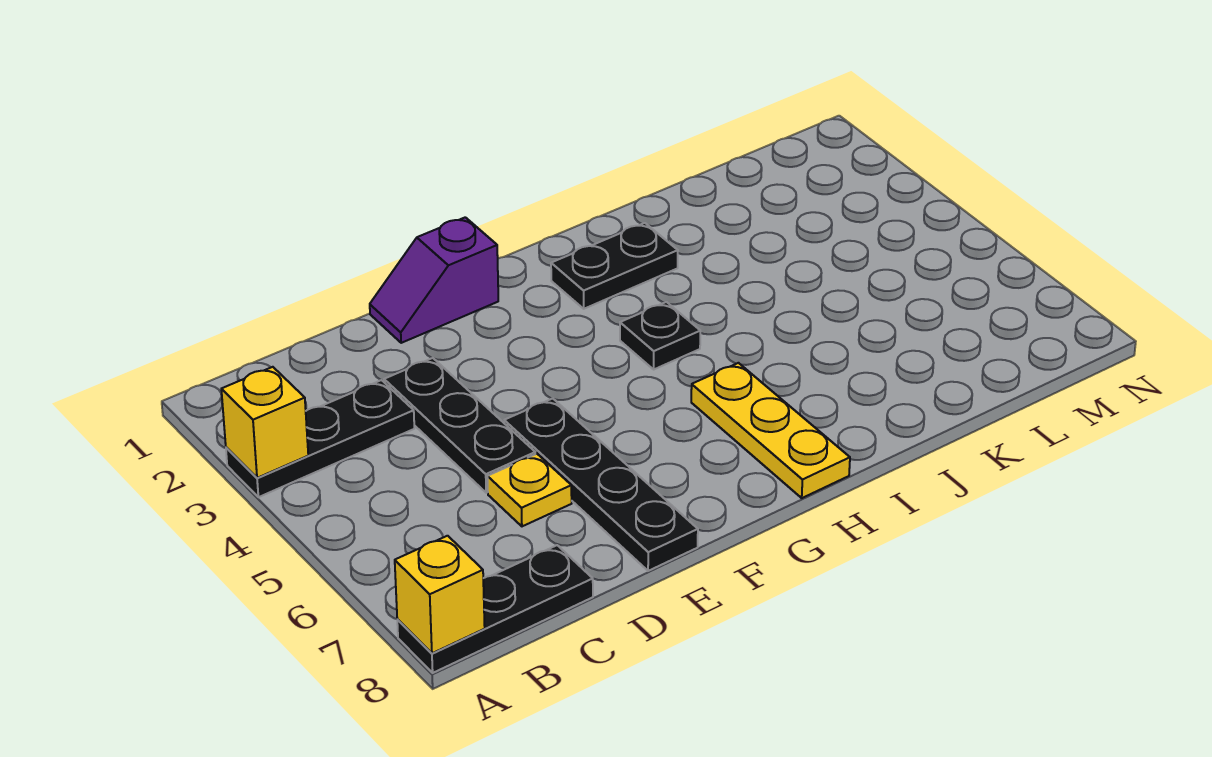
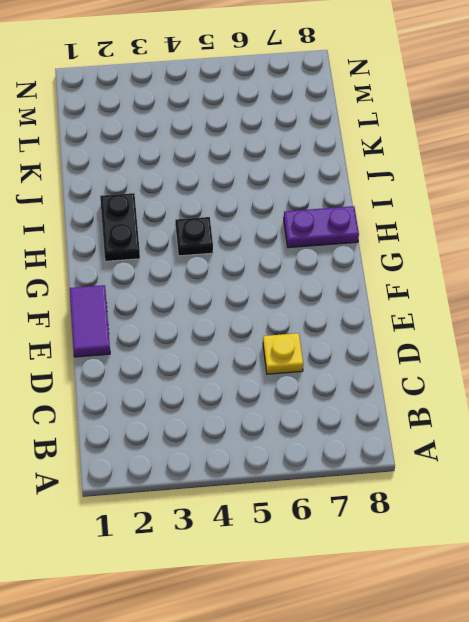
purple 1x2 tile [70,285,110,357] -> purple 1x2 slope [370,217,498,343]
purple 1x2 plate [284,206,359,248] -> yellow 1x3 plate [691,363,850,498]
none -> black 1x3 plate [226,380,414,497]
none -> black 1x3 plate [397,545,593,673]

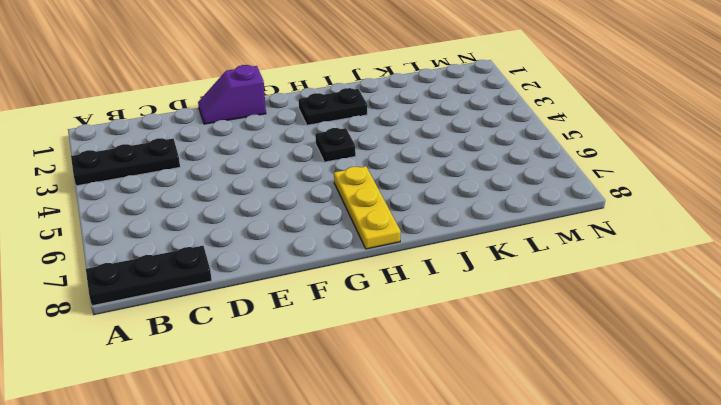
none -> black 1x3 plate [384,358,535,493]
none -> yellow 1x1 plate [487,454,572,526]

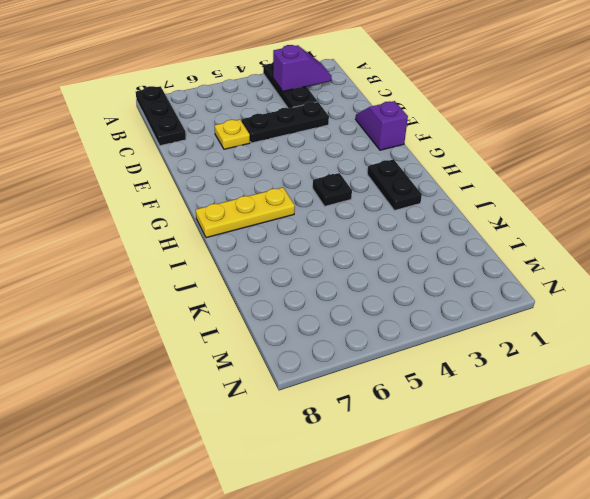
purple 1x2 slope [273,45,332,91] -> none
none -> black 1x4 plate [504,398,698,571]
none -> yellow 1x1 brick [221,367,308,478]

